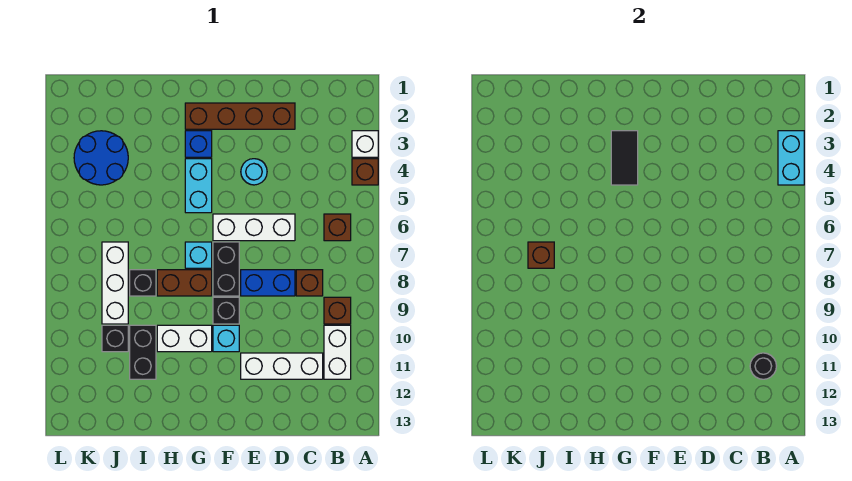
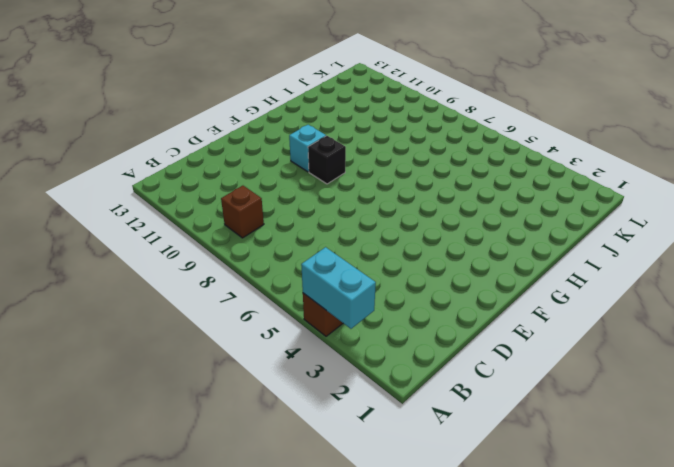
none -> white 1x1 brick [352,131,378,157]
none -> brown 1x1 brick [324,214,351,241]
none -> white 1x2 brick [324,325,351,379]

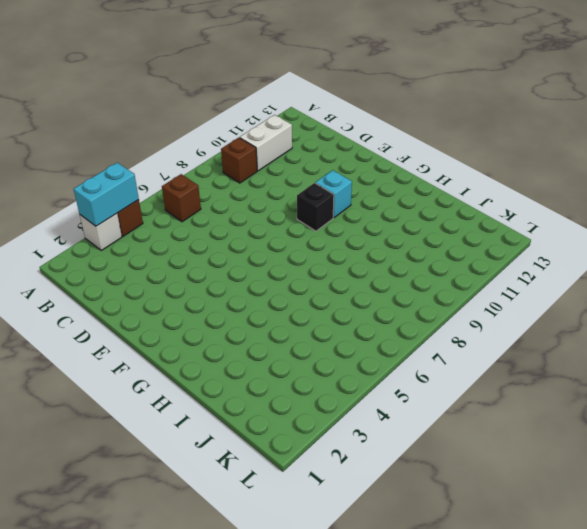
none -> brown 1x1 brick [296,270,323,296]
none -> white 1x3 brick [241,353,323,379]
none -> brown 1x4 brick [185,103,295,129]

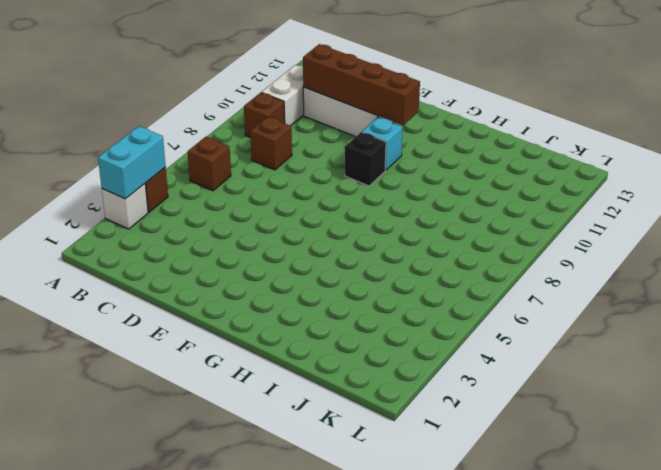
brown 1x4 brick [303,44,420,125] -> brown 1x4 brick moved to [185,103,295,129]
none -> white 1x3 brick [213,214,295,241]
none -> blue 1x2 brick [241,270,295,296]
none -> cyan 1x1 round brick [241,159,267,185]

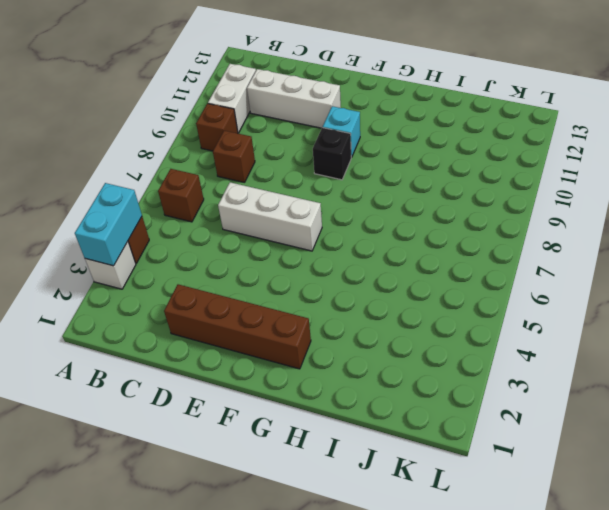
none -> blue 1x2 brick [241,270,295,296]
none -> cyan 1x1 round brick [241,159,267,185]
none -> black 1x2 brick [213,242,239,296]

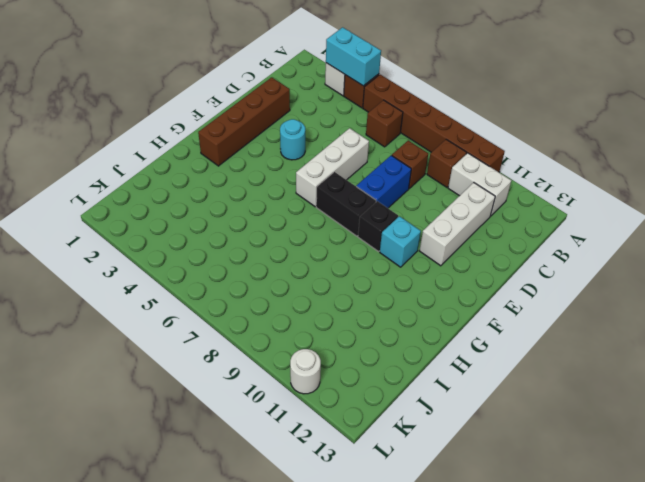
brown 1x6 brick [363,75,505,172] -> none
white 1x1 round brick [290,349,321,394] -> none
none -> blue 1x1 brick [185,131,212,157]
none -> cyan 1x2 brick [185,159,212,213]
none -> cyan 1x1 brick [185,242,212,268]

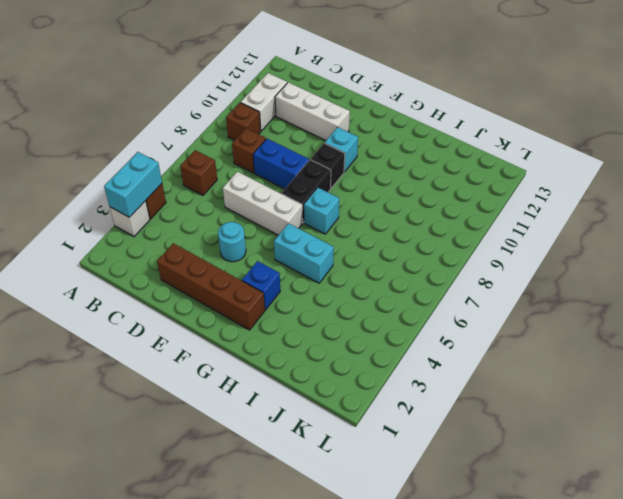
cyan 1x2 brick [274,223,334,283] -> cyan 1x2 brick turned to [185,159,212,213]
none -> brown 1x2 brick [157,270,212,296]
none -> white 1x2 brick [157,325,212,352]
none -> black 1x1 brick [130,270,156,296]

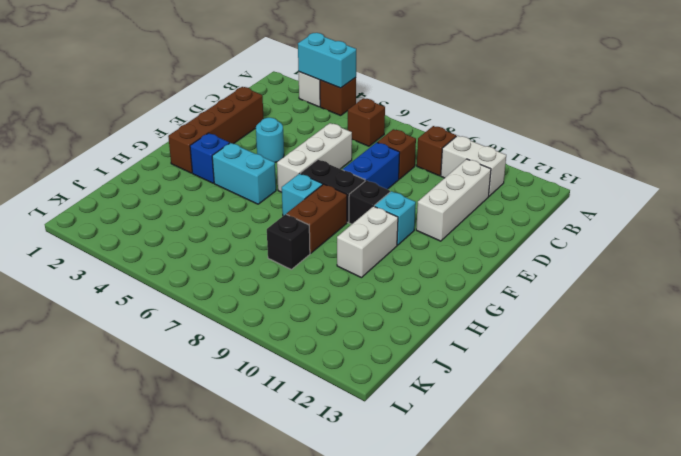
none -> black 1x2 brick [130,325,156,379]
none -> blue 2x2 round brick [74,131,128,185]
none -> white 1x3 brick [102,242,128,324]

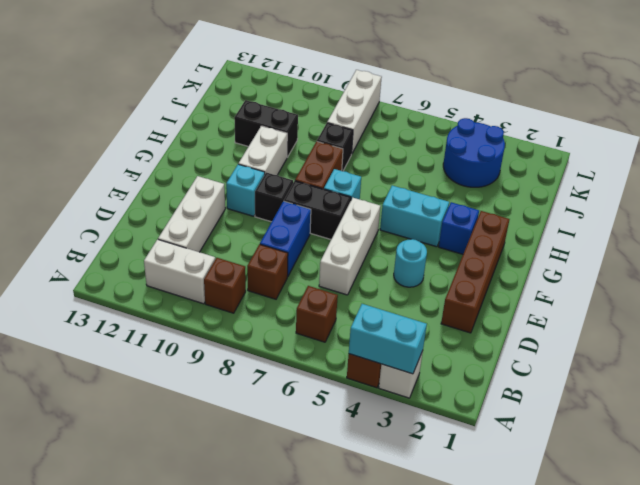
white 1x3 brick [327,70,382,153] -> white 1x3 brick turned to [102,242,128,324]
none -> black 1x1 brick [102,325,128,352]
none -> black 1x1 round brick [750,353,776,379]
none -> black 1x2 tile [611,131,638,185]

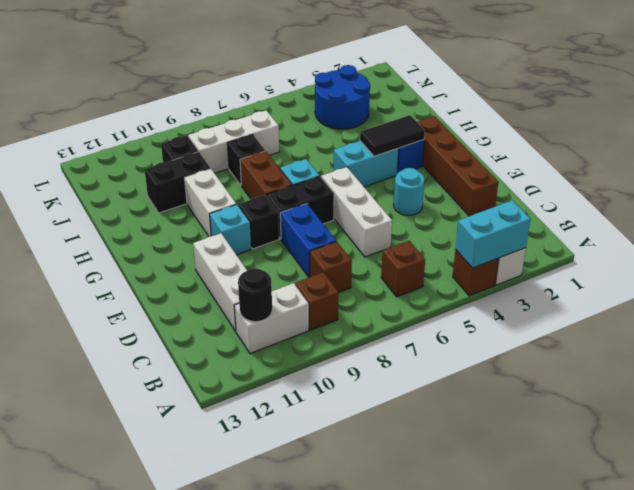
none -> brown 1x1 brick [528,242,554,268]

